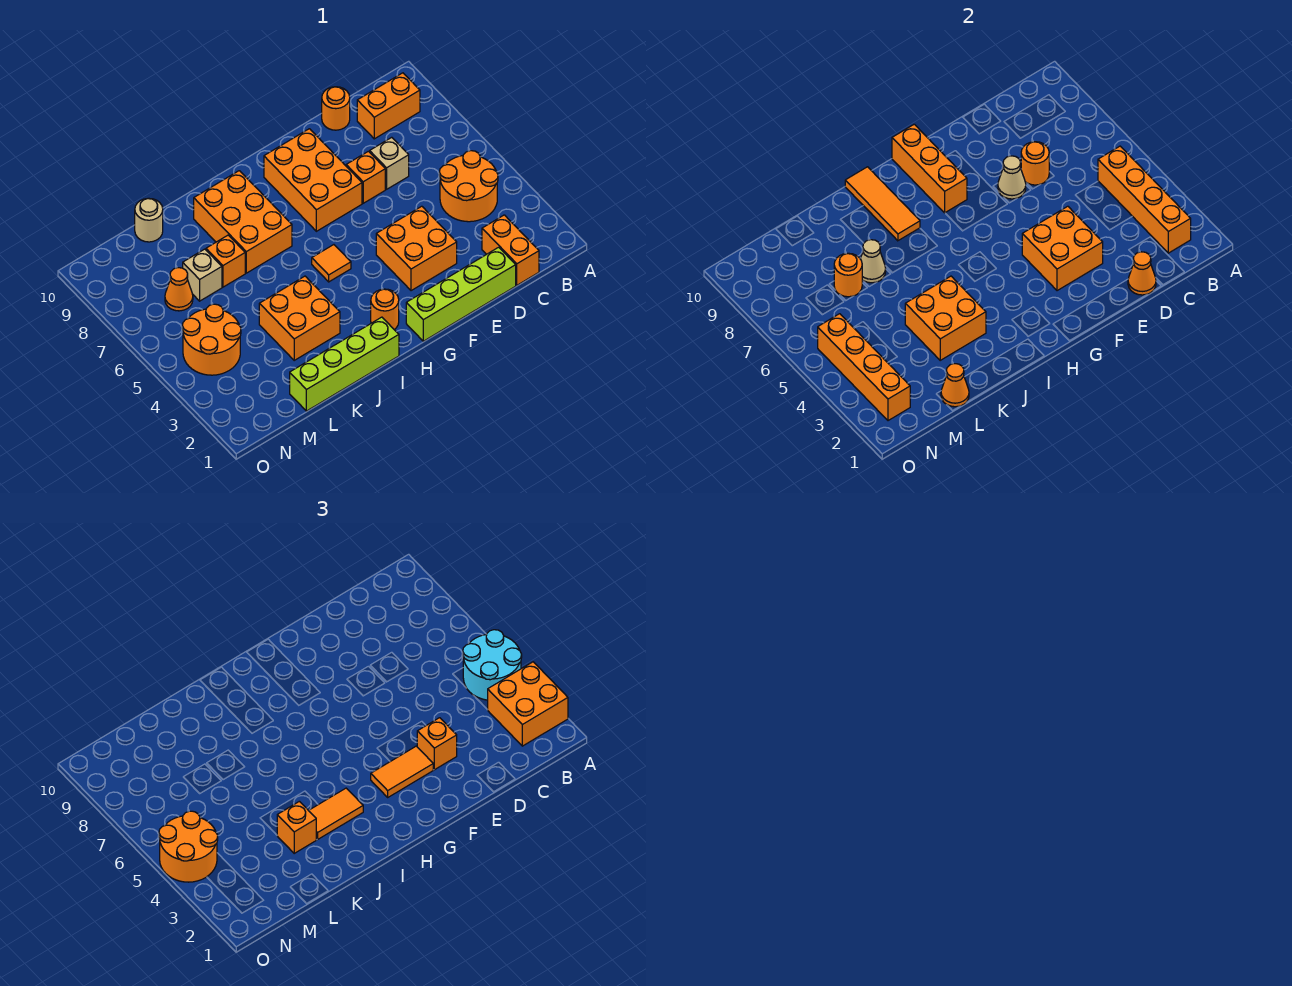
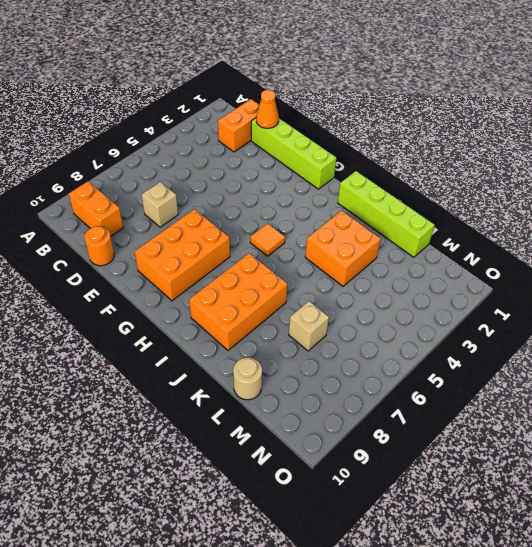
none -> orange 2x2 round brick [439,151,498,222]
none -> orange 2x2 brick [376,206,457,291]
none -> orange 1x1 brick [346,151,385,203]
none -> orange 1x1 round brick [371,289,399,329]

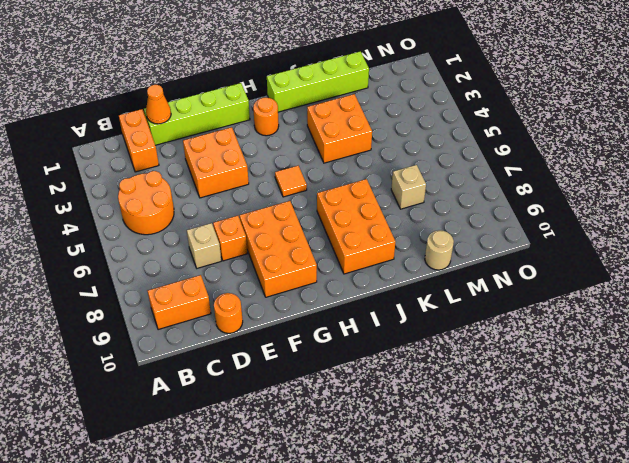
none -> orange 1x1 brick [206,235,245,287]
none -> orange 2x2 round brick [182,304,241,375]
none -> orange 1x1 cone [165,268,193,311]
none -> orange 1x4 brick [1098,146,1191,253]

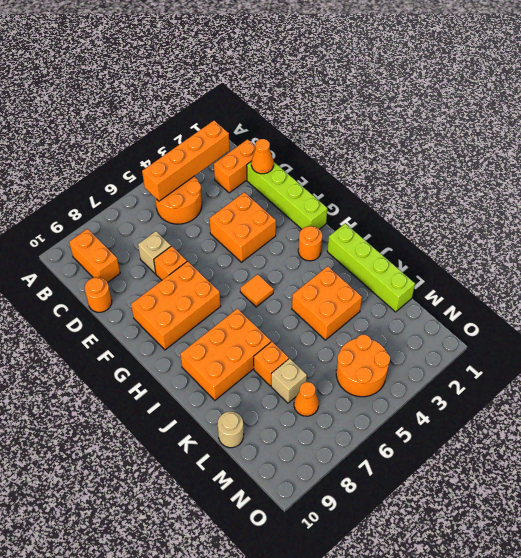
none -> orange 1x1 round brick [1021,142,1049,185]
none -> orange 2x2 brick [1022,206,1103,291]
none -> tan 1x1 cone [998,156,1026,199]
none -> orange 1x3 brick [892,124,967,213]

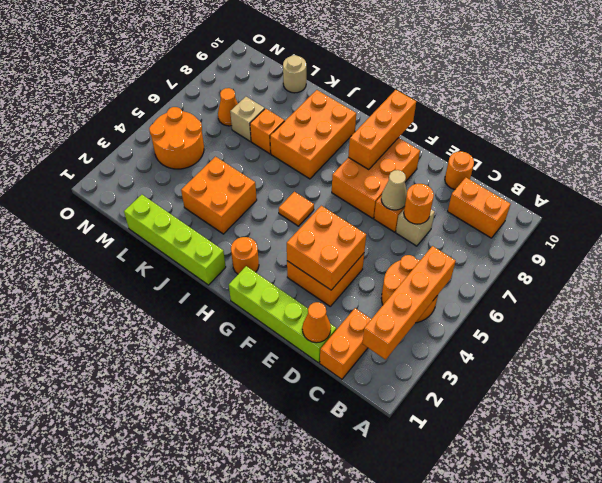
none -> orange 1x3 tile [845,167,920,241]
none -> orange 2x2 brick [905,276,986,360]
none -> tan 1x1 cone [861,240,886,283]
none -> orange 1x1 cone [941,364,969,407]

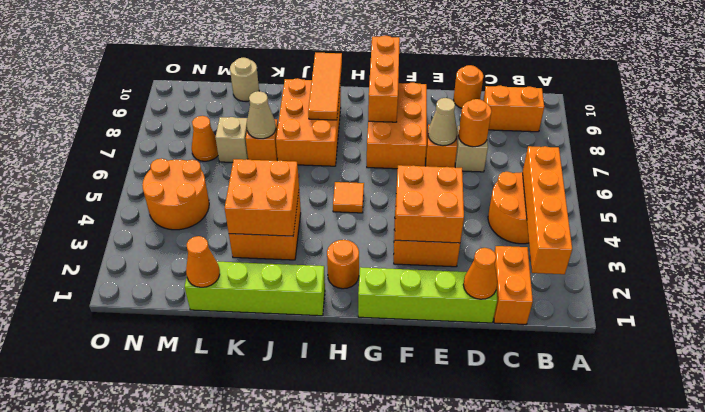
none -> orange 1x1 round brick [834,253,862,297]
none -> orange 1x4 brick [818,314,910,421]
none -> orange 2x2 brick [488,662,568,746]
none -> cyan 2x2 round brick [463,630,522,700]

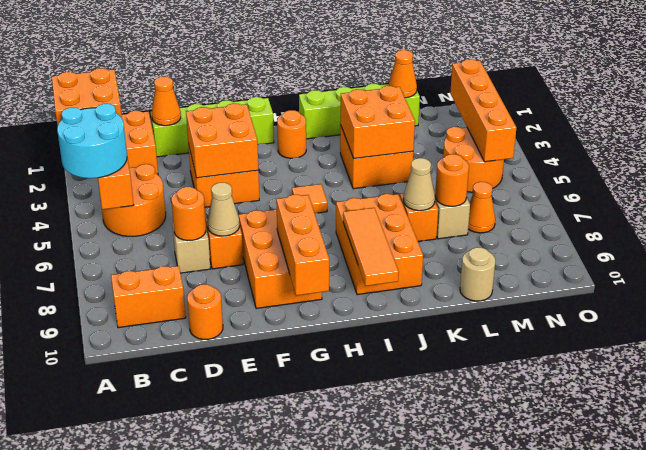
none -> orange 1x1 brick [417,718,457,770]
none -> orange 1x2 tile [371,746,433,797]
none -> orange 1x2 tile [308,788,363,839]
none -> orange 1x1 brick [277,801,316,853]

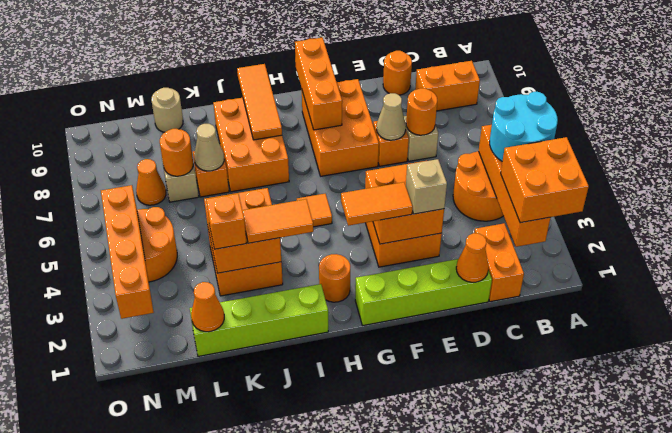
tan 1x1 brick [406,159,447,214] -> orange 1x1 brick [417,718,457,770]
none -> orange 2x2 round brick [159,811,218,882]

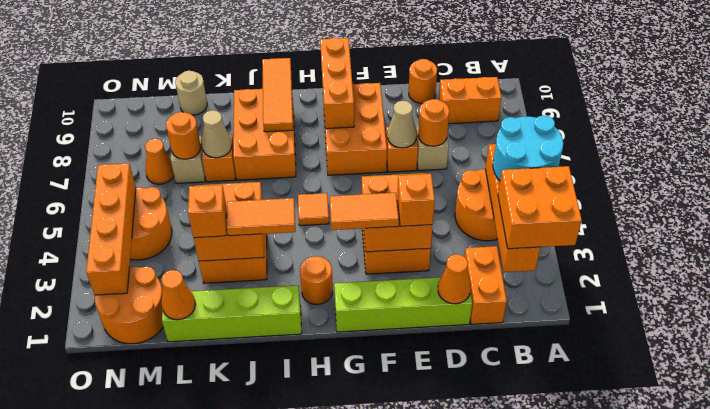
orange 2x2 round brick [94,266,163,344] -> orange 2x2 round brick moved to [159,811,218,882]

